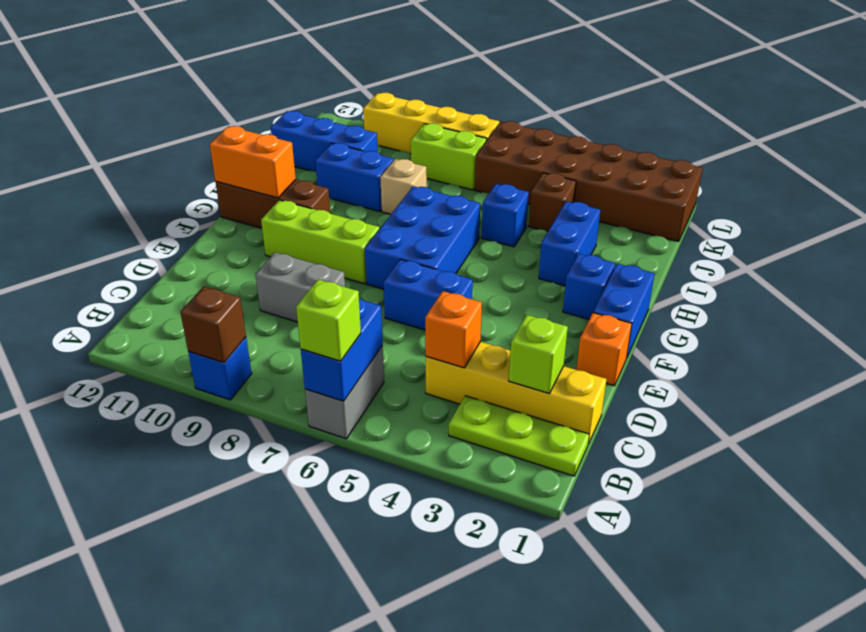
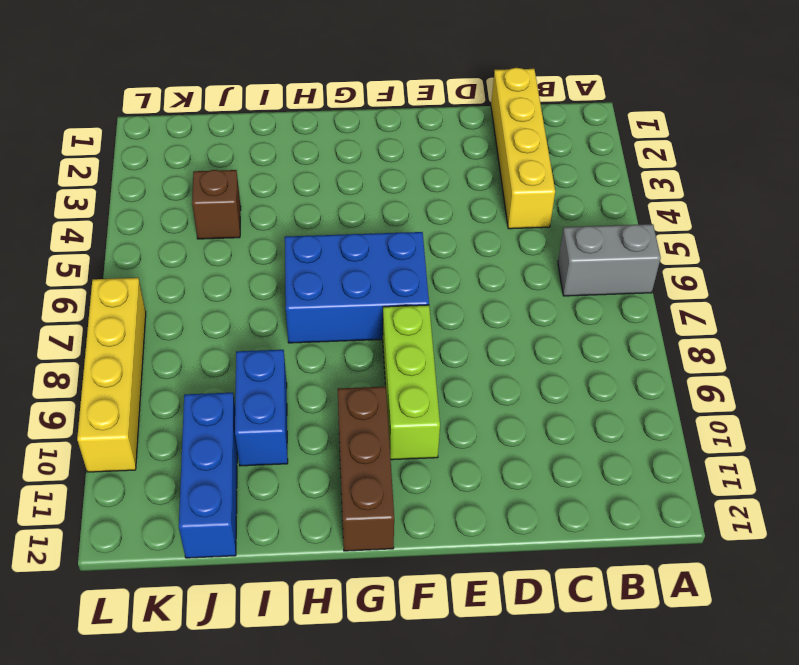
none -> blue 1x1 brick [188,337,252,400]
none -> lime 1x3 plate [449,396,589,476]
none -> grey 1x2 brick [255,252,345,322]

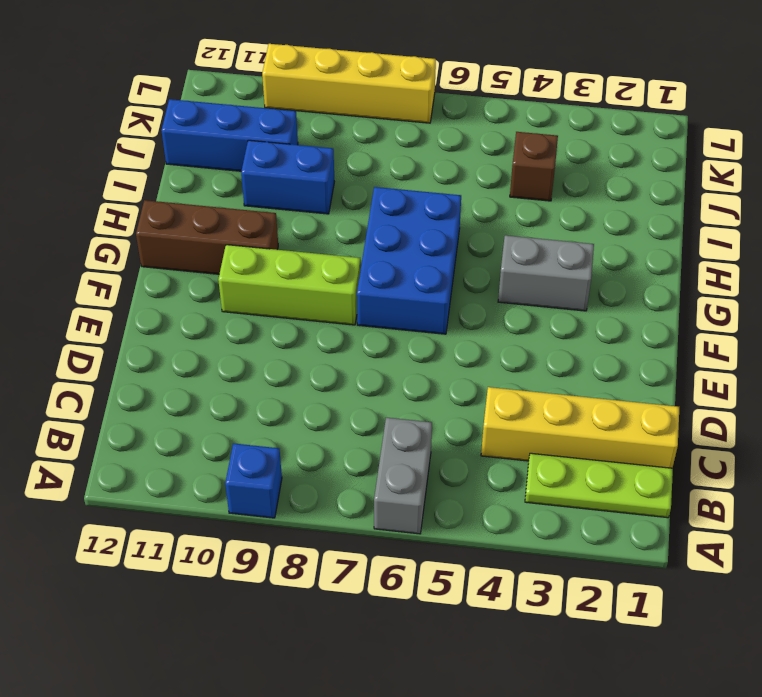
grey 1x2 brick [498,235,594,311] -> grey 1x2 brick moved to [255,252,345,322]
none -> orange 1x1 brick [576,313,632,386]
none -> blue 1x2 brick [384,259,473,330]
none -> blue 1x2 brick [593,264,655,358]

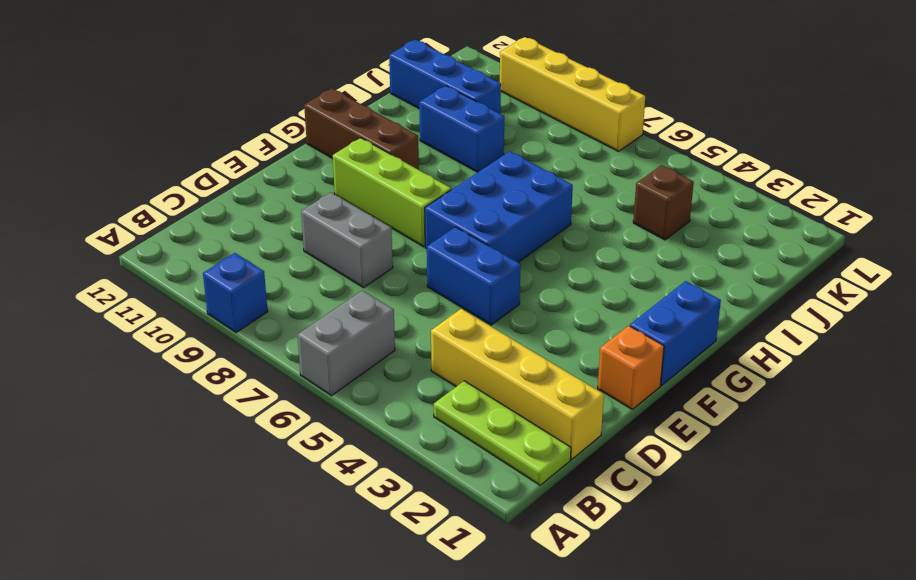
none -> blue 1x1 brick [563,254,615,319]
none -> blue 1x2 brick [539,201,600,286]
none -> blue 1x1 brick [481,184,529,247]

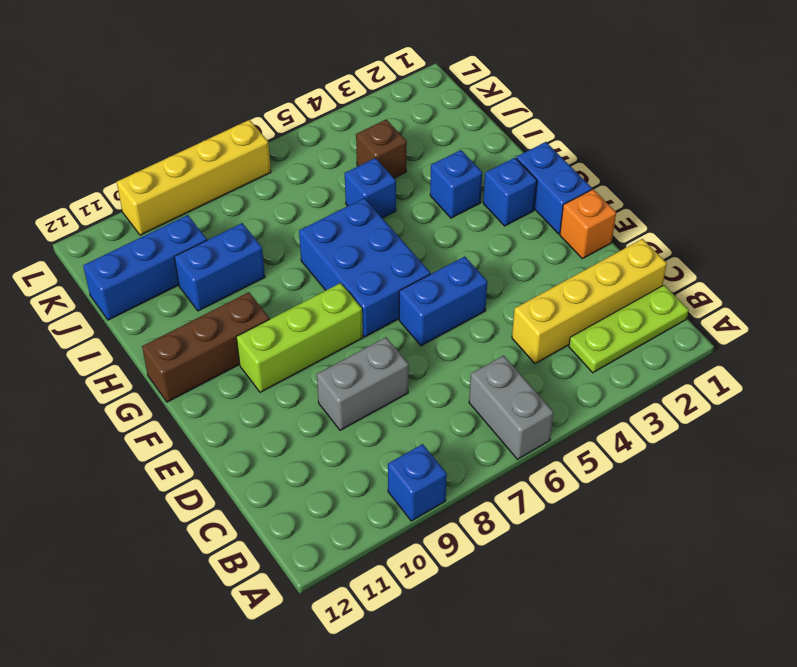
blue 1x1 brick [430,150,482,218] -> blue 1x2 brick [539,201,600,286]
none -> tan 1x1 brick [380,159,427,214]
none -> brown 2x6 brick [475,121,703,241]
none -> lime 1x2 brick [411,123,487,190]

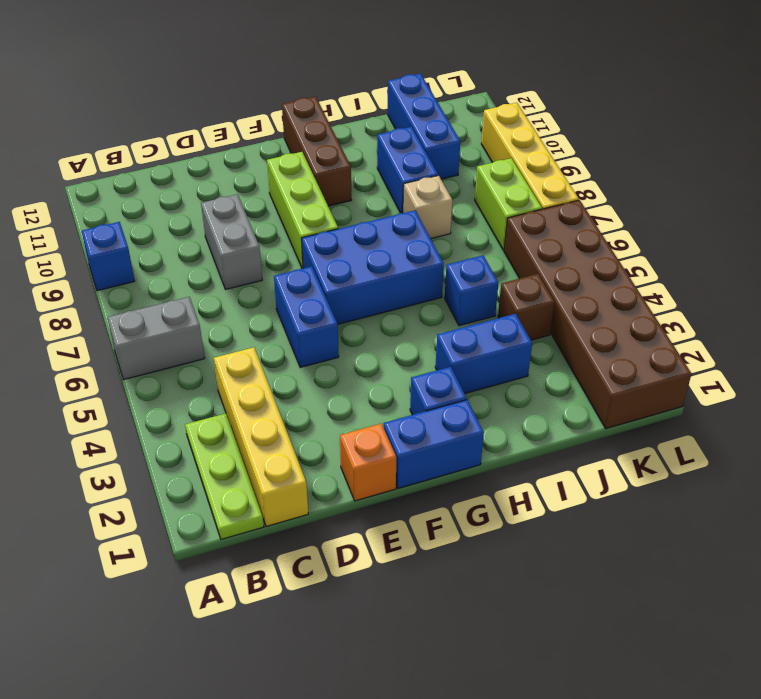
none -> blue 1x2 brick [301,298,383,401]
none -> brown 1x1 brick [180,286,246,363]
none -> lime 1x1 brick [509,315,568,394]

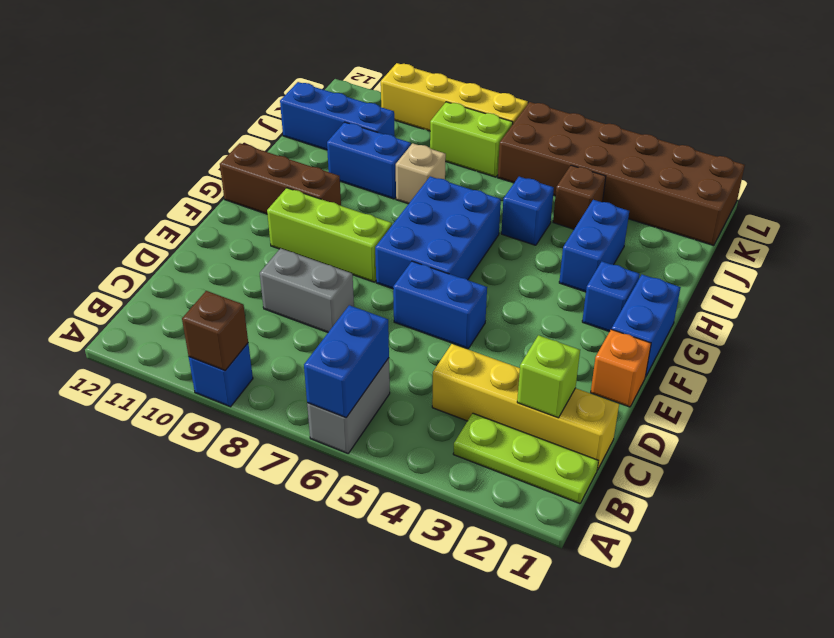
none -> orange 1x1 brick [425,291,482,368]
none -> orange 1x2 brick [210,126,296,198]
none -> lime 1x1 brick [296,279,361,361]

